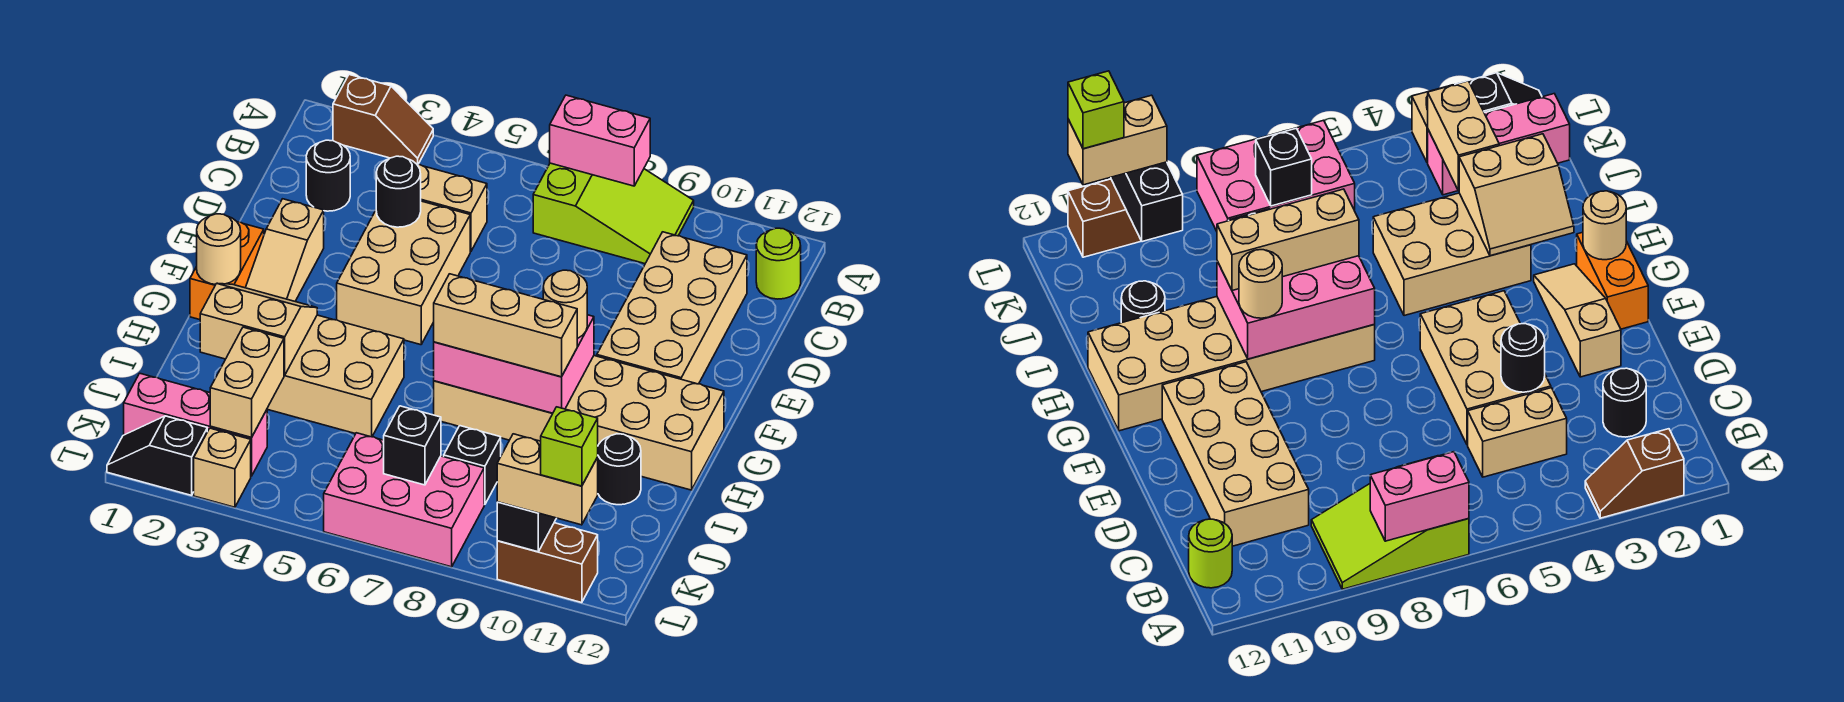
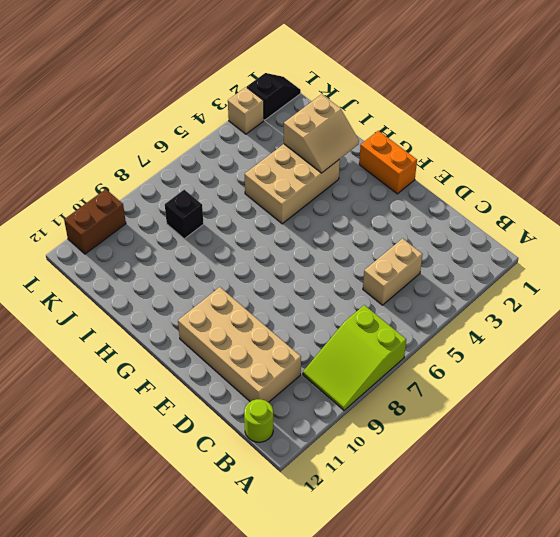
none -> brown 1x2 slope [333,75,433,164]
none -> black 1x1 round brick [306,140,350,211]
none -> tan 2x3 brick [337,201,470,345]
none -> tan 1x3 slope [246,199,324,301]

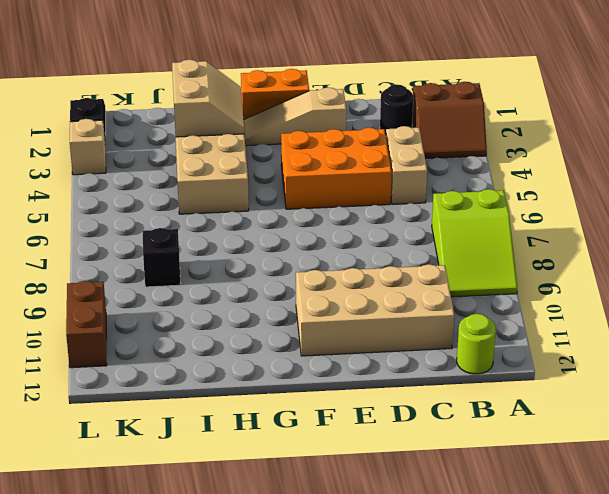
brown 2x2 slope [412,82,487,159] -> brown 1x2 slope [333,75,433,164]
orange 2x3 brick [281,128,392,209] -> tan 2x3 brick [337,201,470,345]
none -> tan 2x6 brick [434,356,724,490]
none -> black 1x1 round brick [597,434,641,505]
none -> pink 1x3 brick [124,373,267,476]
none -> pink 2x3 brick [324,433,484,567]

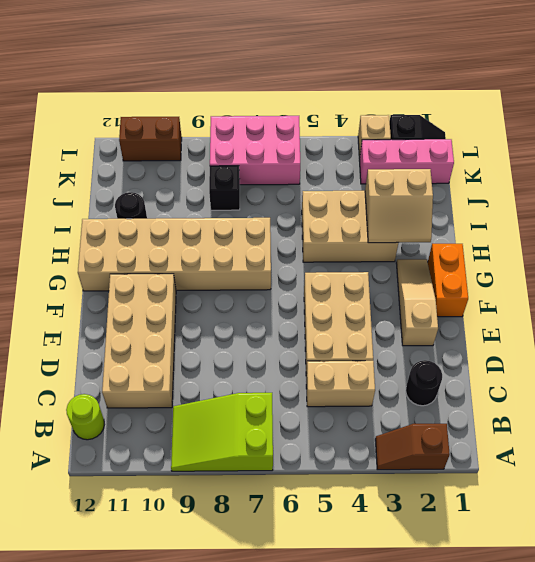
none -> pink 1x2 brick [550,95,650,186]
none -> black 1x1 round brick [376,156,421,227]
none -> tan 1x1 round brick [197,214,241,285]
none -> pink 2x3 brick [434,315,594,413]

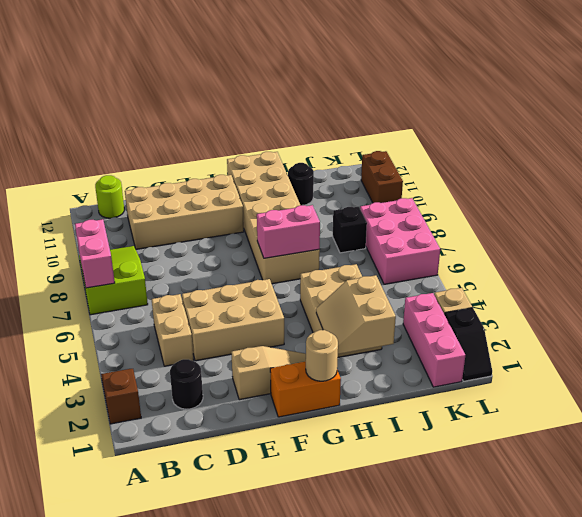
pink 1x2 brick [257,205,320,258] -> pink 2x3 brick [434,315,594,413]
none -> black 1x1 round brick [376,156,421,227]
none -> tan 1x2 brick [210,327,284,438]
none -> black 1x1 brick [384,406,441,485]
none -> black 1x2 brick [497,502,556,552]

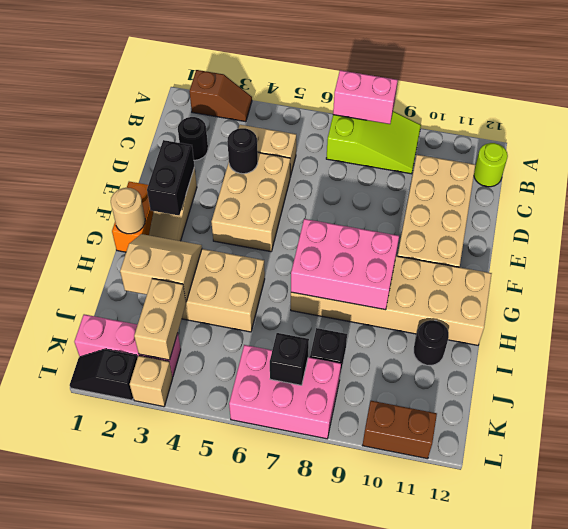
black 1x2 brick [147,140,194,215] -> black 1x2 brick moved to [497,502,556,552]
none -> tan 1x1 round brick [543,270,587,339]
none -> tan 1x3 brick [434,274,577,377]
none -> tan 1x2 brick [497,434,598,525]
none -> lime 1x1 brick [541,407,598,486]

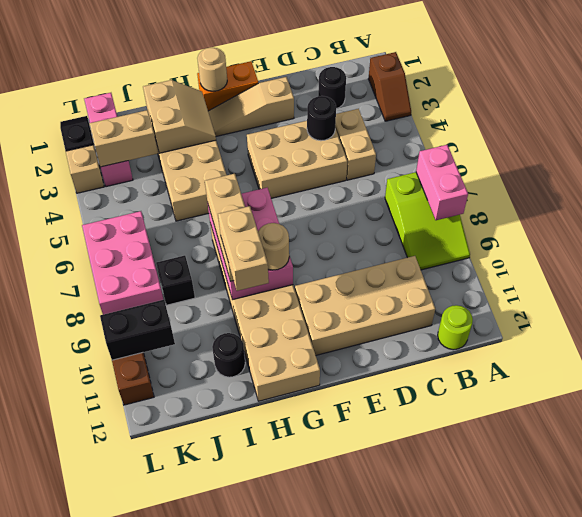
tan 1x2 brick [218,206,269,291] -> tan 1x2 brick moved to [497,434,598,525]
none -> black 1x1 brick [384,406,441,485]
none -> lime 1x1 brick [541,407,598,486]

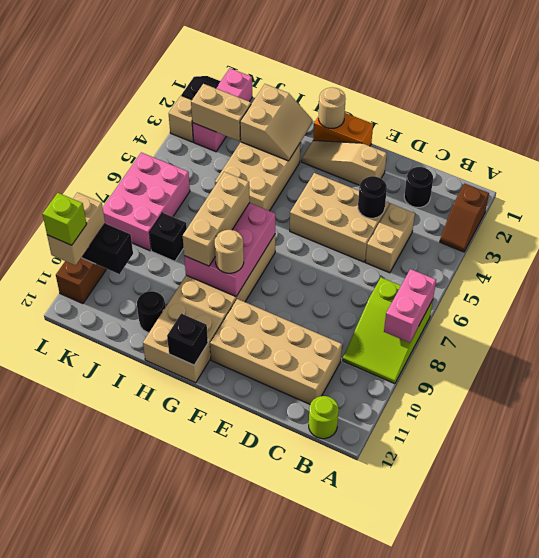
black 1x1 brick [167,314,208,365] -> black 1x1 brick moved to [384,406,441,485]

